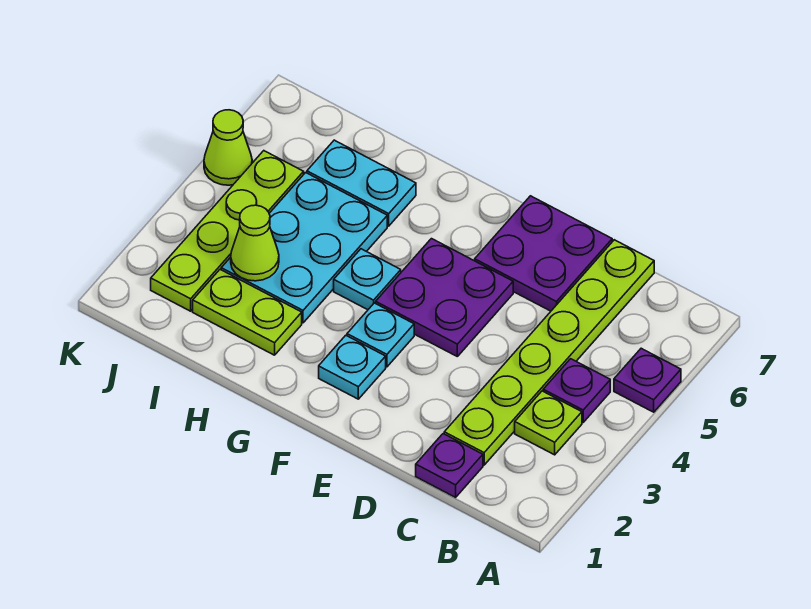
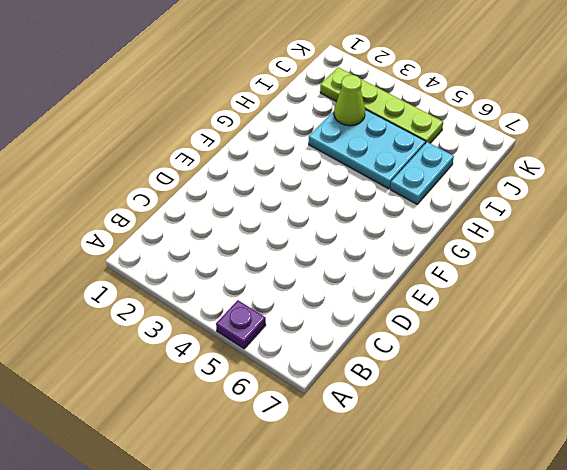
none -> lime 1x1 plate [515,391,582,455]
none -> purple 1x1 plate [543,359,610,422]
none -> purple 1x1 plate [416,434,483,497]

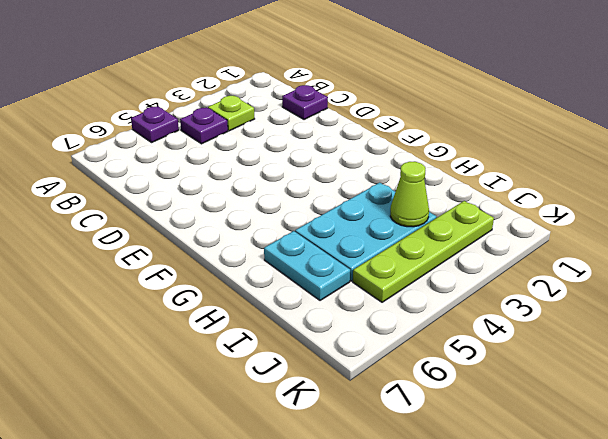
none -> lime 1x6 plate [444,240,654,465]
none -> purple 2x2 plate [475,196,612,311]
none -> purple 2x2 plate [376,239,513,356]

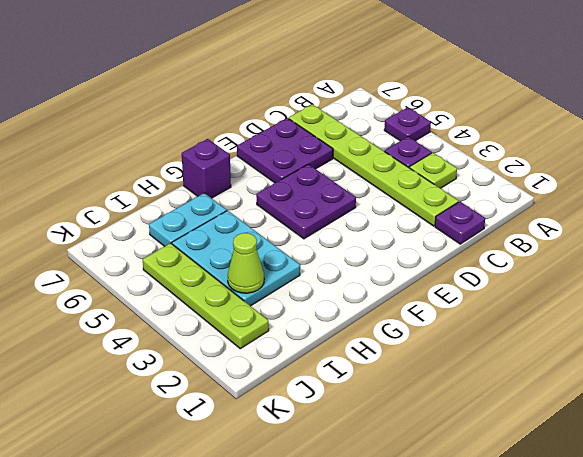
purple 1x1 brick [182,139,231,198] -> none
none -> cyan 1x1 plate [319,335,386,399]
none -> cyan 1x1 plate [347,303,414,367]
none -> cyan 1x1 plate [334,249,401,310]

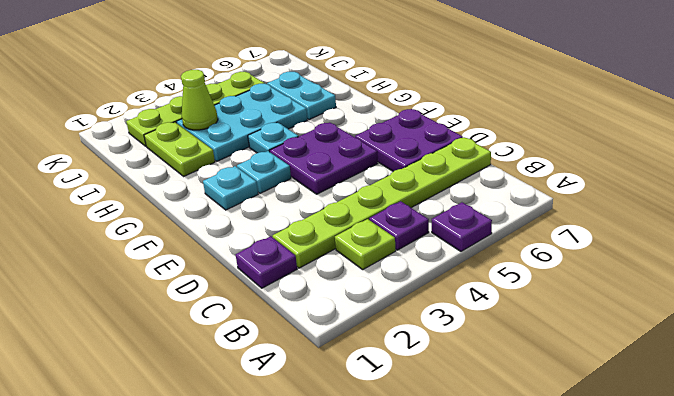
none -> lime 1x1 cone [204,110,252,185]

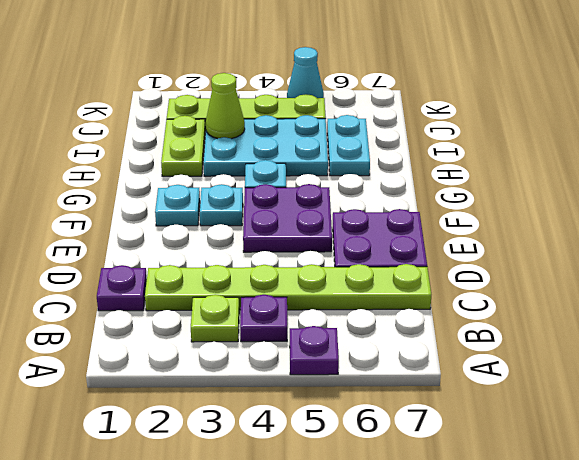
cyan 1x1 cone [287,47,324,98] -> lime 1x1 cone [204,110,252,185]

